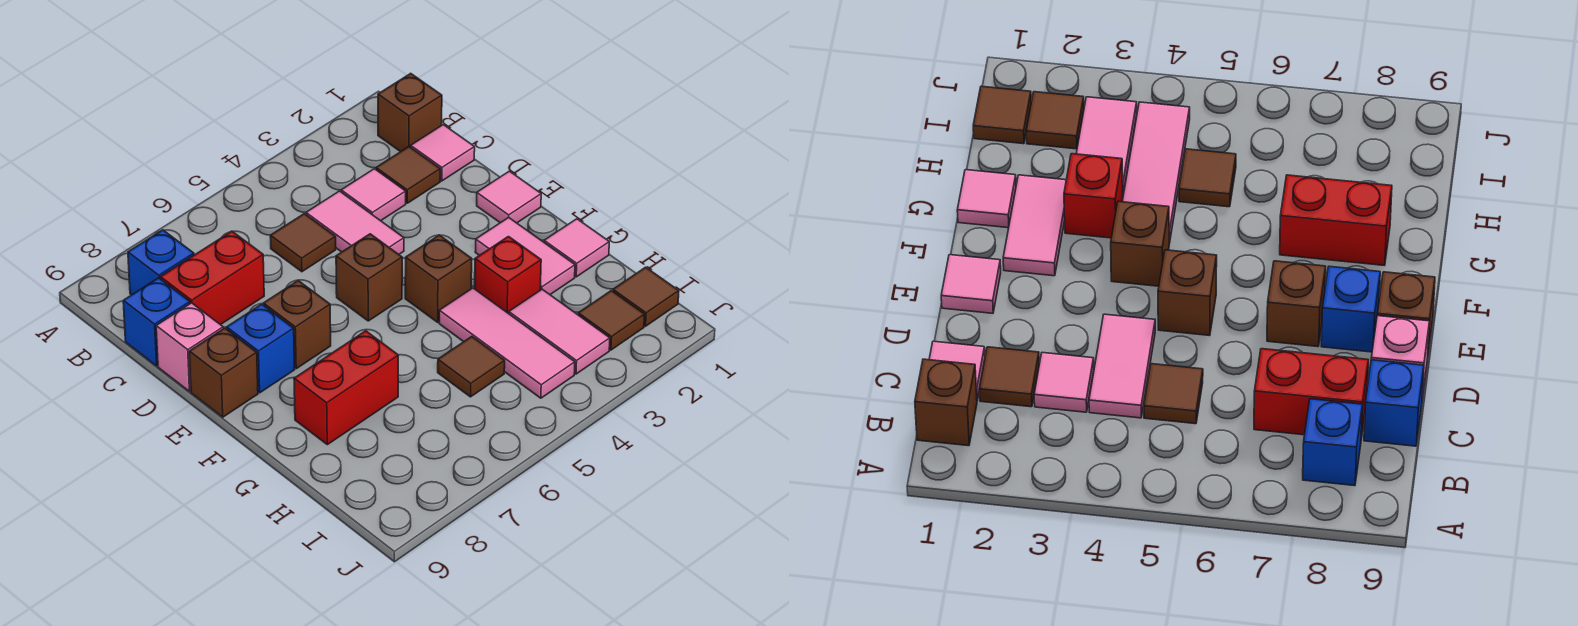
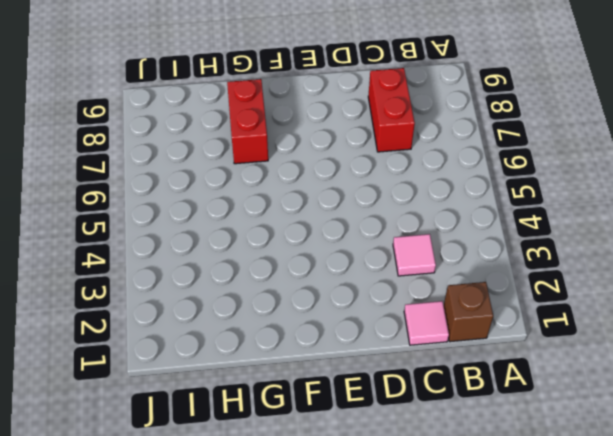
none -> blue 1x1 brick [128,230,194,295]
none -> brown 1x1 tile [376,147,440,203]
none -> pink 1x2 tile [306,191,404,254]

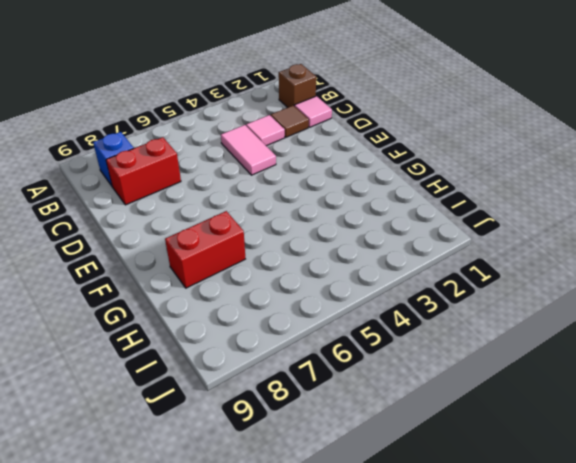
none -> brown 1x1 tile [270,214,336,272]
none -> blue 1x1 brick [123,278,190,366]
none -> pink 1x1 brick [156,303,223,391]

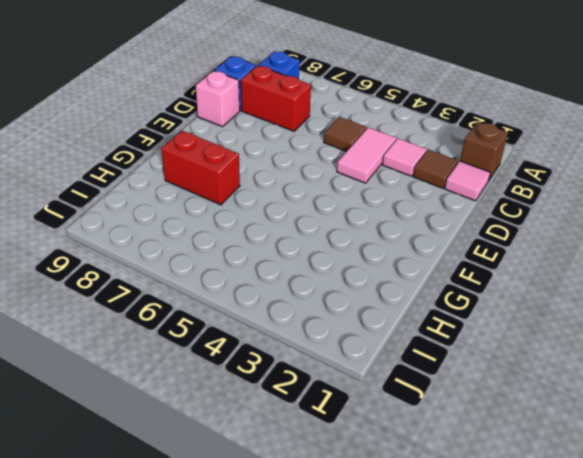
none -> pink 1x1 tile [477,171,541,223]
none -> brown 1x1 brick [336,234,402,321]
none -> brown 1x1 brick [263,281,331,369]

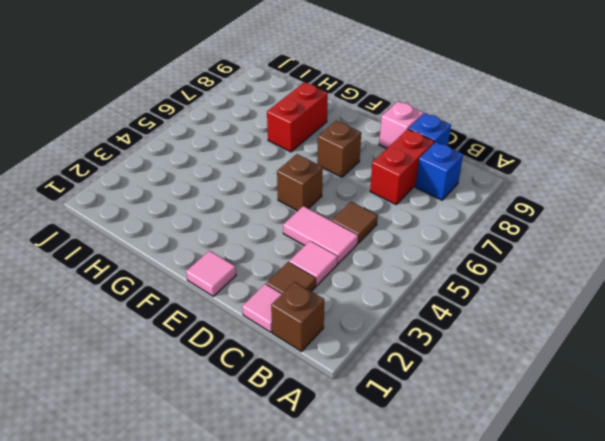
none -> blue 1x1 brick [227,304,294,393]
none -> brown 1x1 brick [189,328,258,417]
none -> pink 1x2 tile [475,217,575,295]

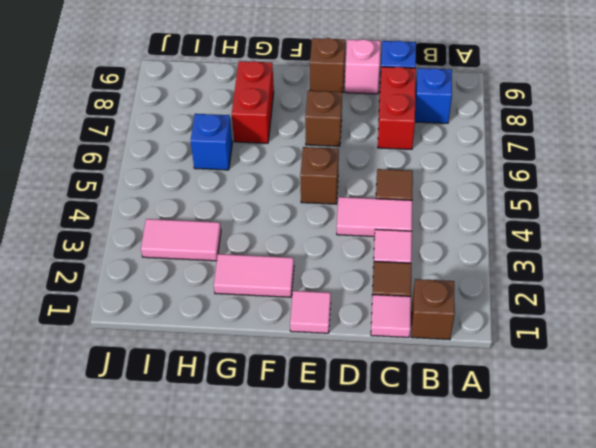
blue 1x1 brick [191,114,232,170] -> blue 1x1 brick moved to [227,304,294,393]
none -> brown 1x1 brick [405,235,472,322]
none -> pink 1x1 tile [544,219,609,277]
none -> red 1x1 brick [475,237,541,314]

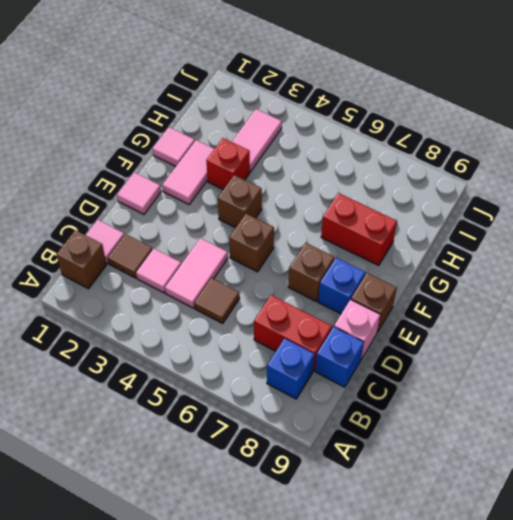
none -> pink 1x3 tile [439,288,575,398]
none -> brown 1x1 tile [438,337,505,397]
none -> brown 1x1 tile [613,267,679,326]

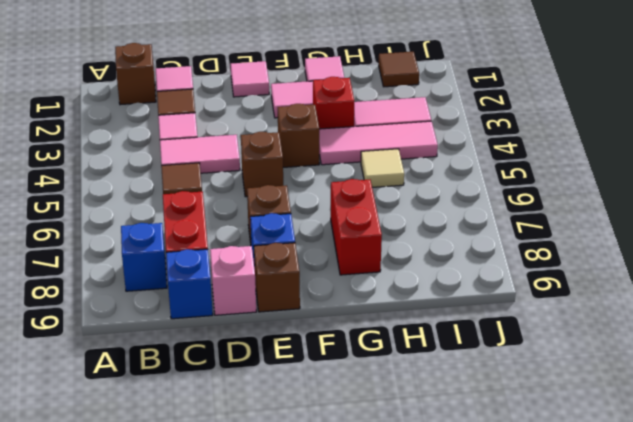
tan 1x1 tile [361,149,404,187] -> brown 1x1 tile [438,337,505,397]
none -> brown 1x1 tile [578,291,645,350]

